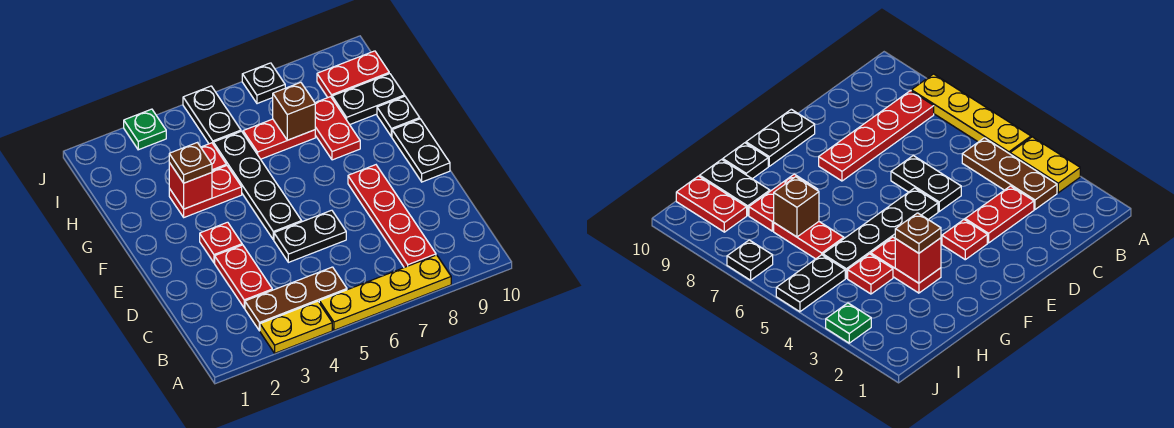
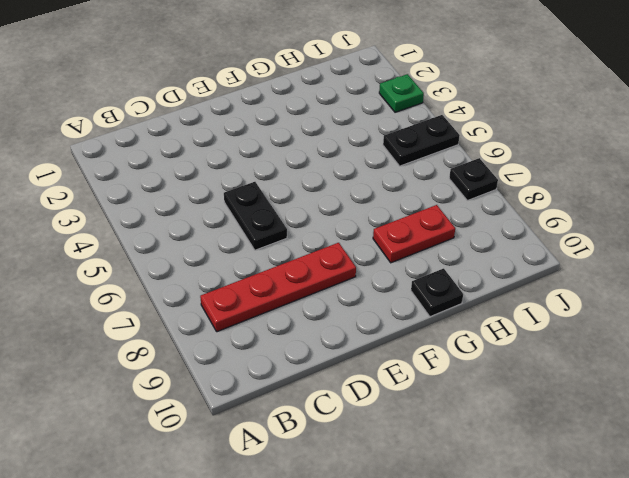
none -> yellow 1x2 plate [260,301,332,353]
none -> yellow 1x4 plate [319,255,451,330]
none -> brown 1x3 plate [245,267,347,331]

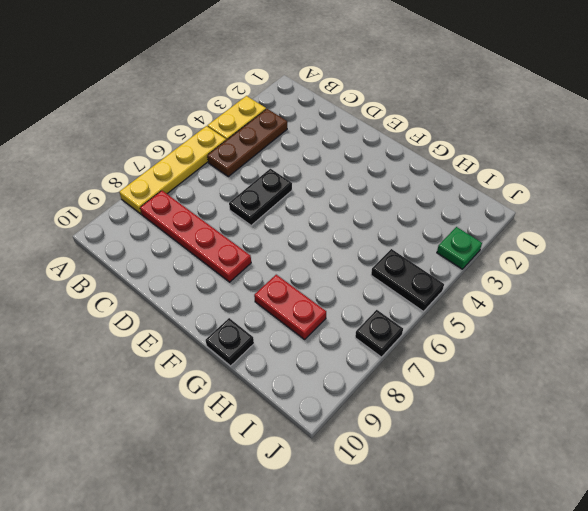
none -> red 1x2 plate [215,245,272,308]
none -> red 1x1 plate [200,222,242,263]
none -> black 1x4 plate [213,131,302,240]

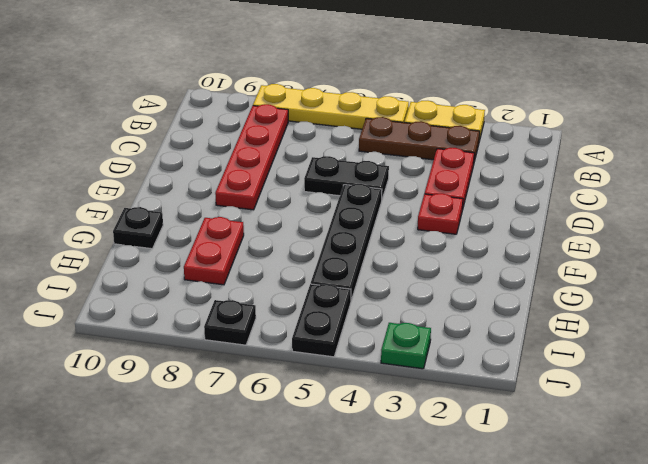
none -> black 1x2 plate [392,119,450,182]
none -> red 1x2 plate [169,165,242,217]
none -> red 1x1 plate [201,143,226,171]

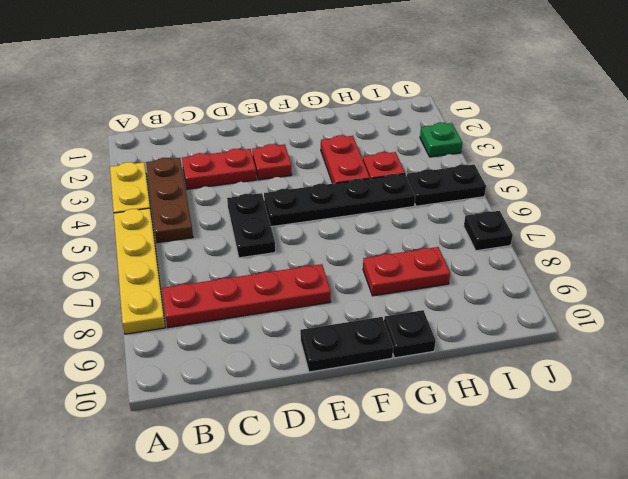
none -> red 1x2 plate [243,119,315,159]
none -> black 1x2 plate [332,74,405,125]
none -> red 1x2 plate [317,51,389,98]

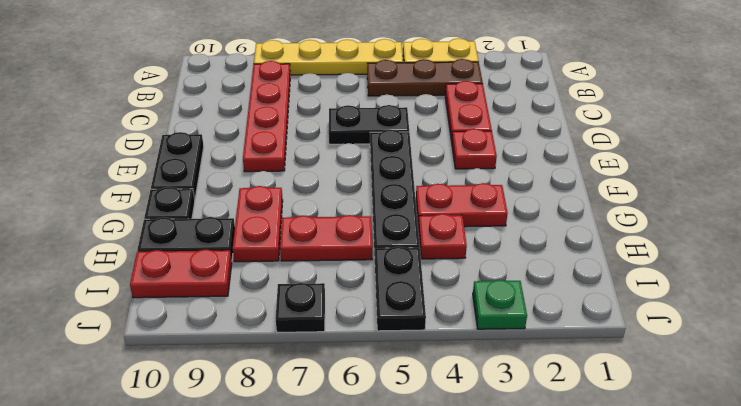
none -> red 1x1 brick [169,163,212,209]
none -> brown 1x1 brick [273,82,315,140]
none -> brown 1x1 plate [169,143,212,183]

